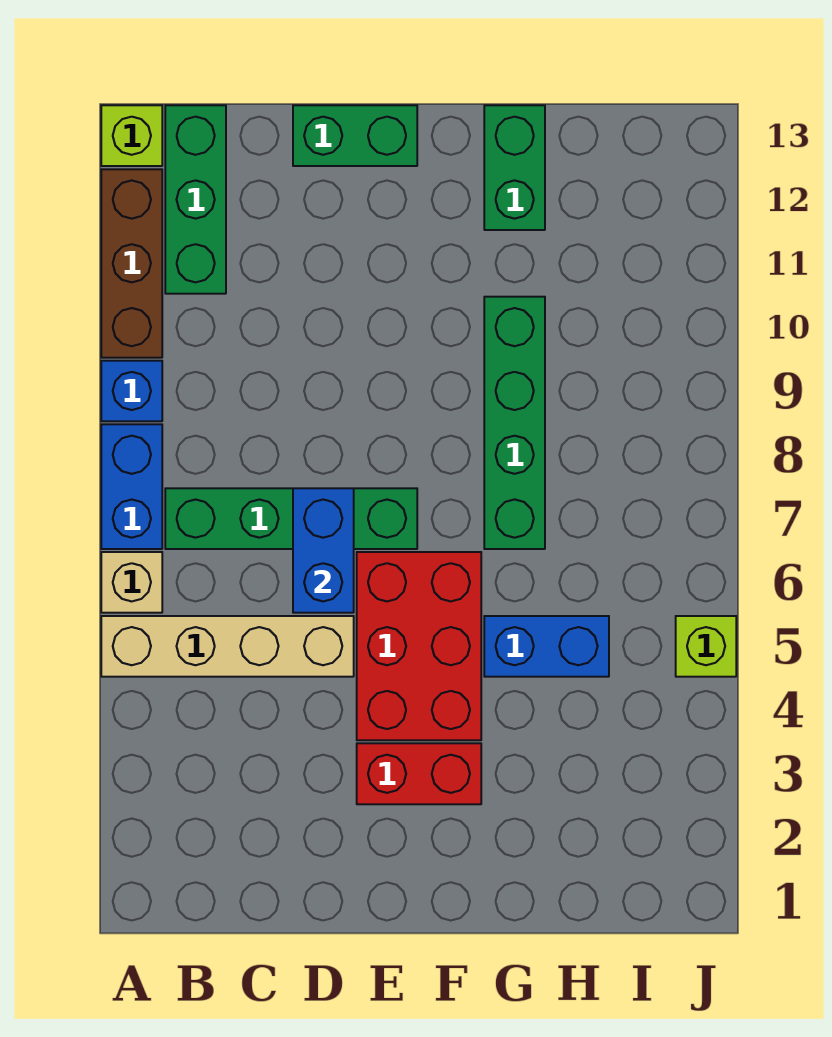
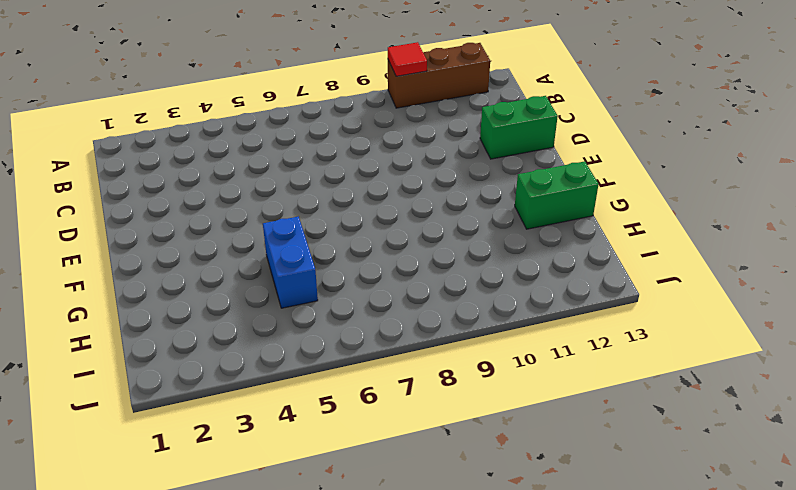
red 1x1 tile [388,42,427,76] -> none
green 1x2 brick [480,96,558,159] -> green 1x2 brick turned to [293,105,417,166]
none -> tan 1x4 brick [101,616,354,677]
none -> tan 1x1 brick [101,552,162,613]
none -> blue 1x2 brick [101,424,162,549]

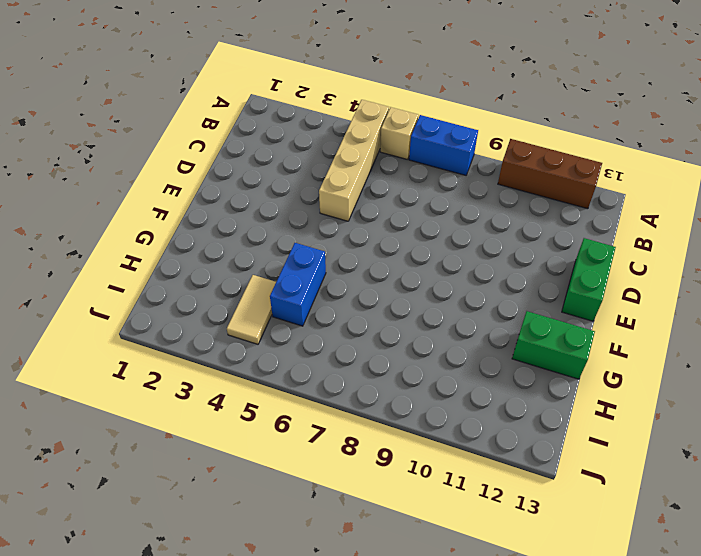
tan 1x2 tile [227,275,276,344] -> none
none -> blue 1x1 brick [101,361,162,421]
none -> lime 1x1 brick [101,105,162,166]
none -> green 1x4 brick [165,488,417,549]

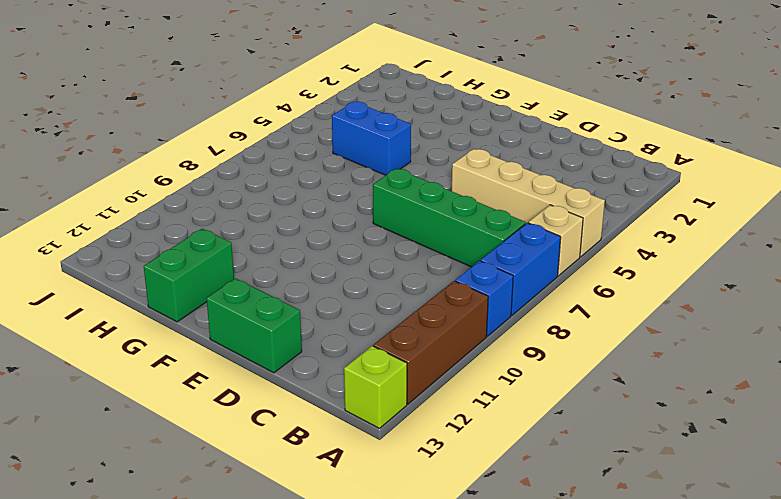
none -> green 1x3 brick [165,105,226,294]
none -> red 1x2 brick [357,743,481,804]
none -> red 2x3 brick [357,552,481,740]

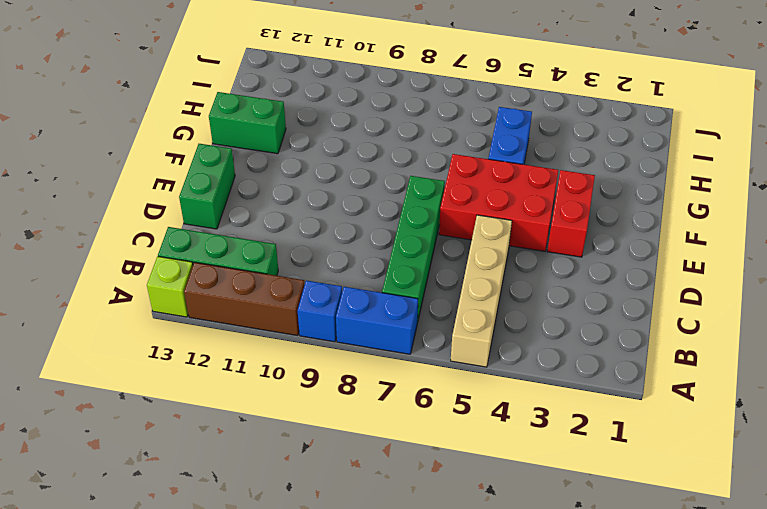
none -> tan 1x1 brick [101,552,162,613]
none -> green 1x4 brick [484,297,545,549]
none -> lime 1x1 brick [676,616,736,677]

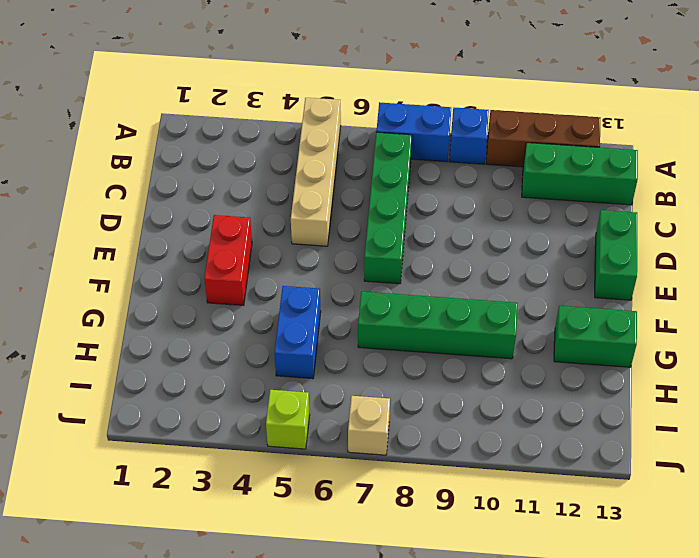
tan 1x1 brick [348,396,390,455] -> tan 1x1 brick moved to [101,552,162,613]
none -> lime 1x1 brick [101,105,162,166]
none -> red 2x3 brick [357,552,481,740]
none -> blue 1x2 brick [293,488,354,613]

